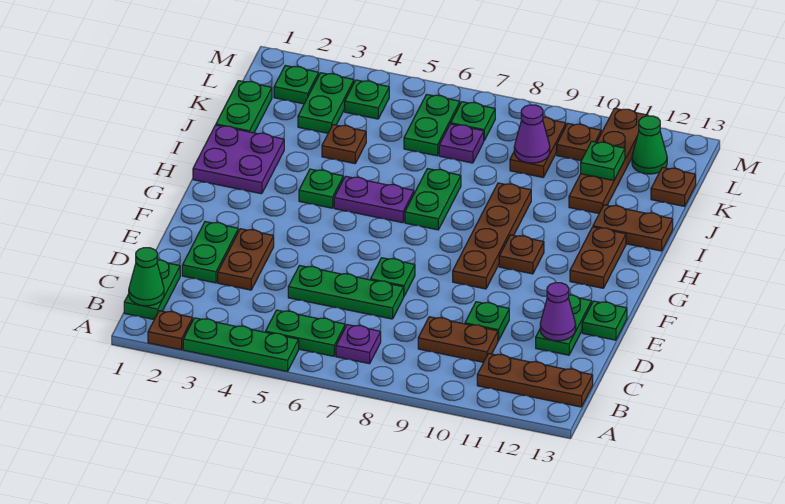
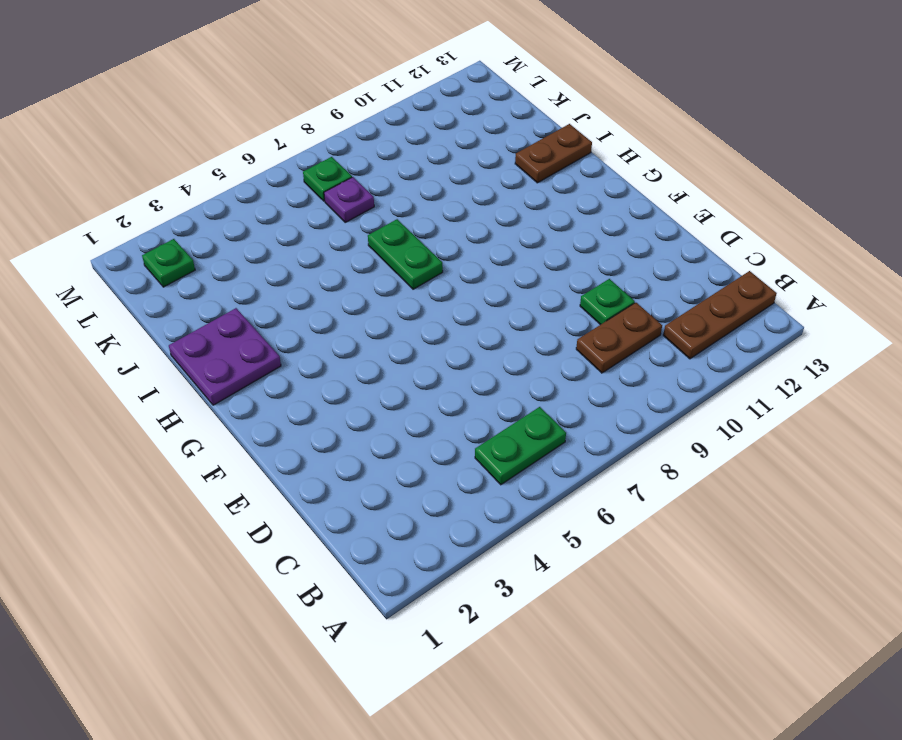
none -> brown 1x1 plate [148,311,193,350]
none -> green 1x3 plate [183,318,299,371]
none -> green 1x2 plate [124,260,180,319]
none -> purple 1x1 plate [336,325,381,364]

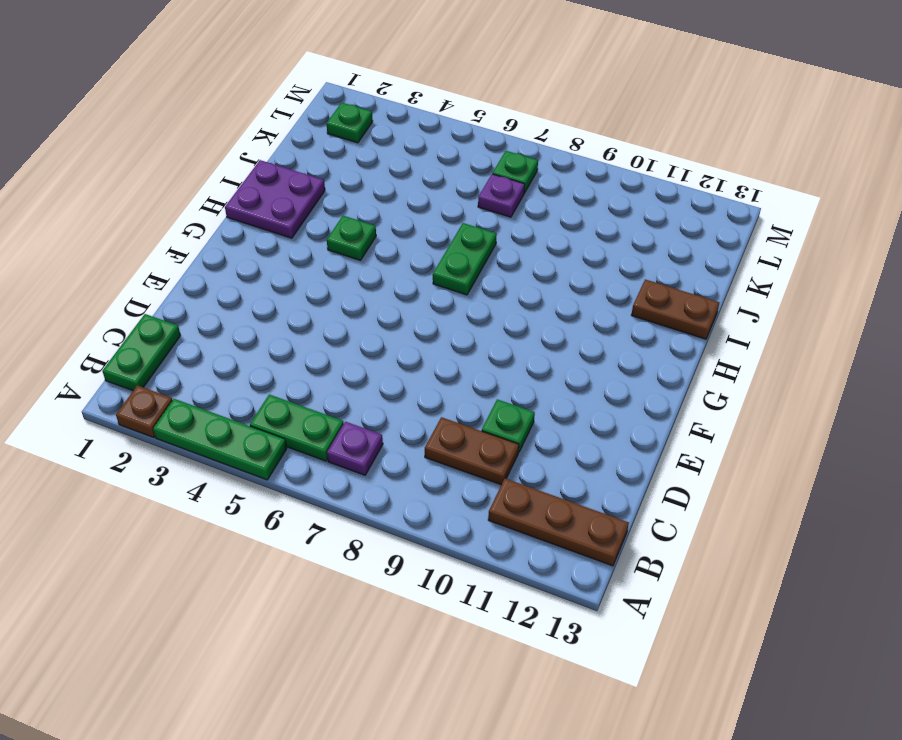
none -> green 1x2 plate [182,222,238,283]
none -> brown 1x2 plate [218,229,274,290]
none -> green 1x3 plate [288,266,404,319]
none -> green 1x2 plate [536,295,592,355]

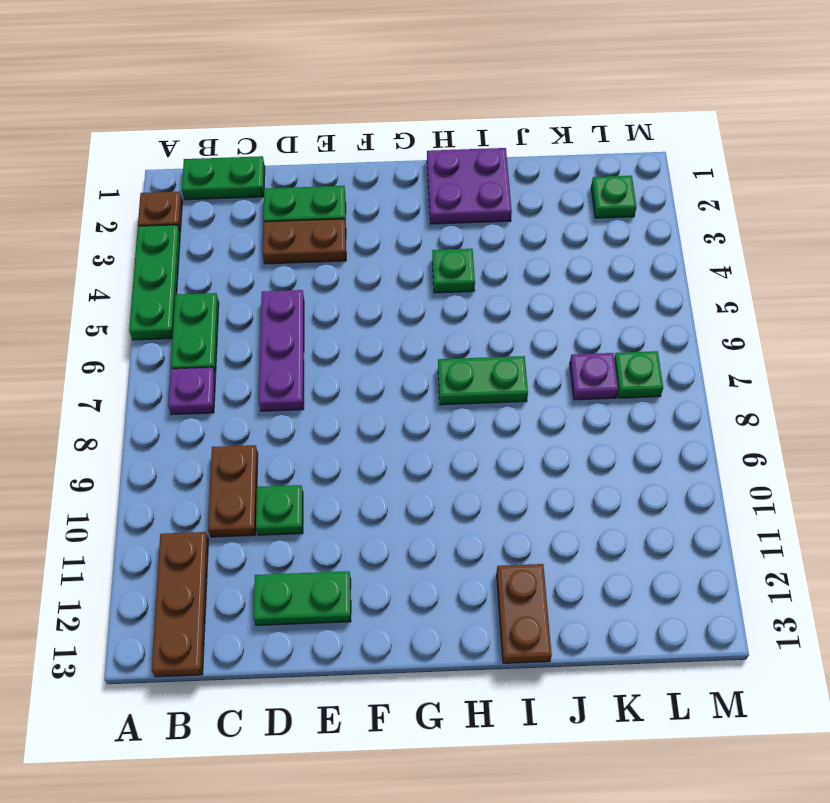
purple 1x3 plate [259,290,304,411] -> green 1x3 plate [288,266,404,319]
none -> green 1x1 plate [370,258,415,296]
none -> green 1x1 plate [582,301,627,340]
none -> brown 1x4 plate [453,183,531,289]
none -> brown 1x1 plate [499,235,544,274]

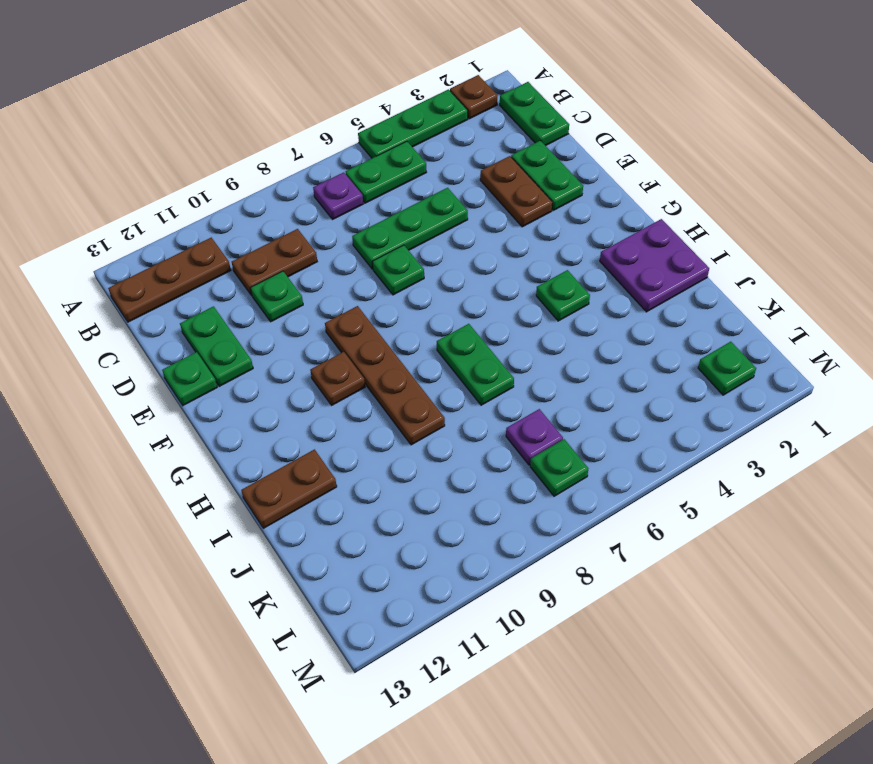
none -> brown 1x2 plate [570,227,626,288]
none -> purple 1x2 plate [334,176,414,223]
none -> green 1x2 plate [216,81,272,133]
none -> brown 1x1 plate [322,125,366,164]

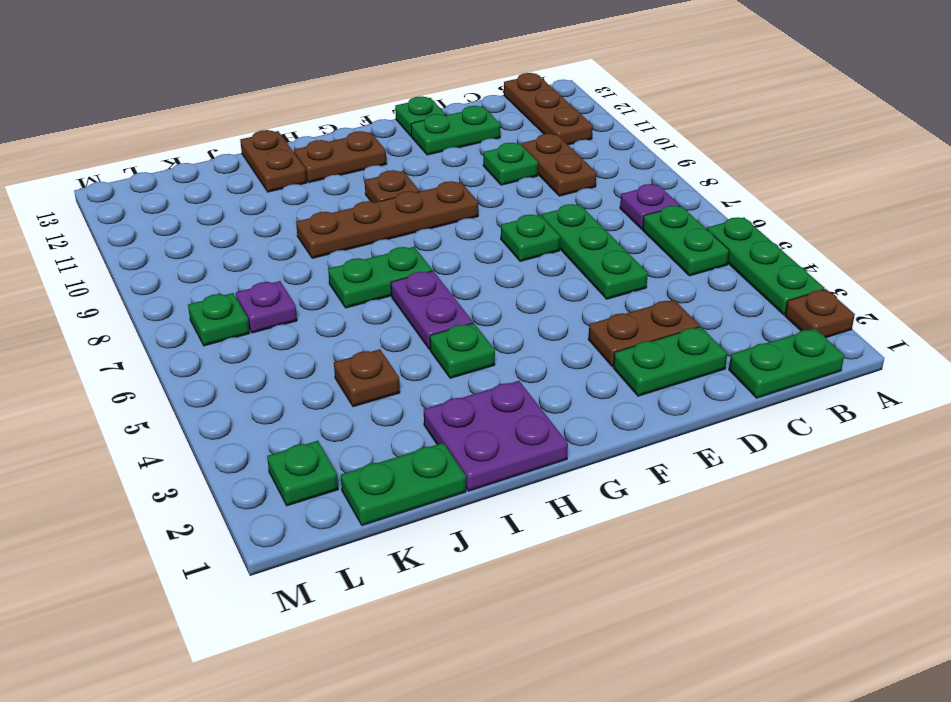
none -> brown 1x4 plate [569,108,648,214]
none -> green 1x2 plate [298,73,354,133]
none -> green 1x2 plate [404,94,460,156]
none -> brown 1x2 plate [510,117,566,177]

